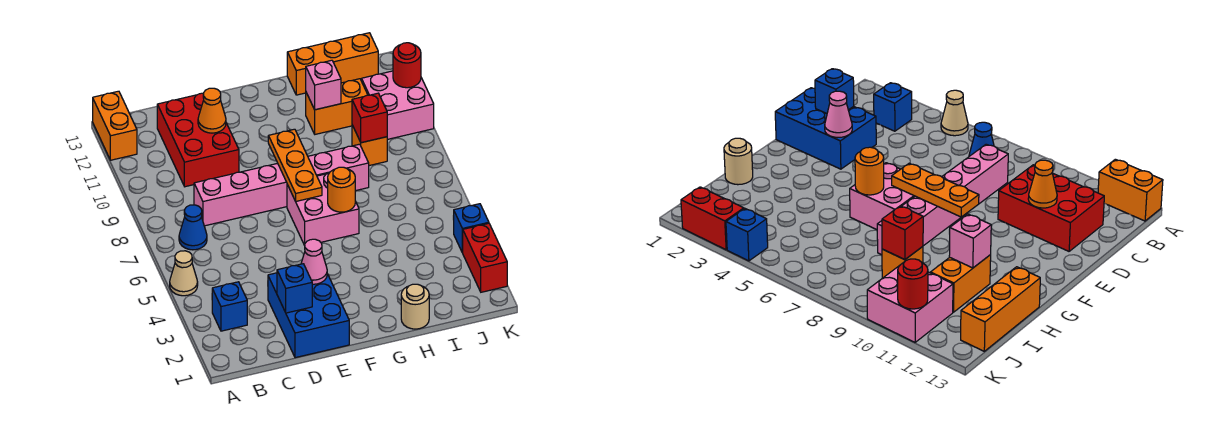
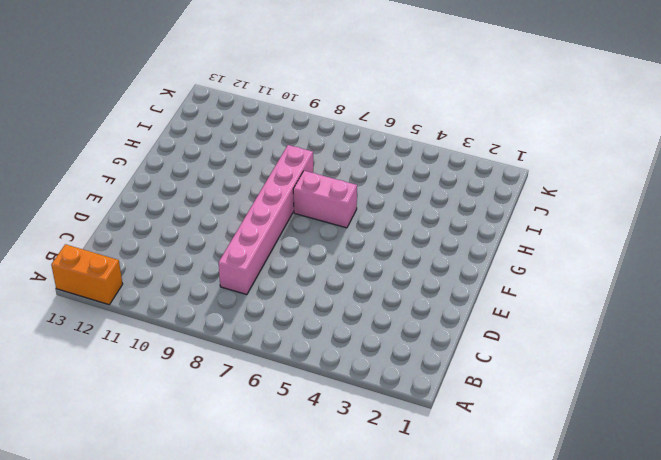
pink 1x2 brick [293,171,357,228] -> pink 2x2 brick [287,173,359,245]
none -> tan 1x1 cone [170,251,198,296]
none -> blue 1x1 brick [212,282,247,331]
none -> blue 1x1 cone [179,205,207,250]

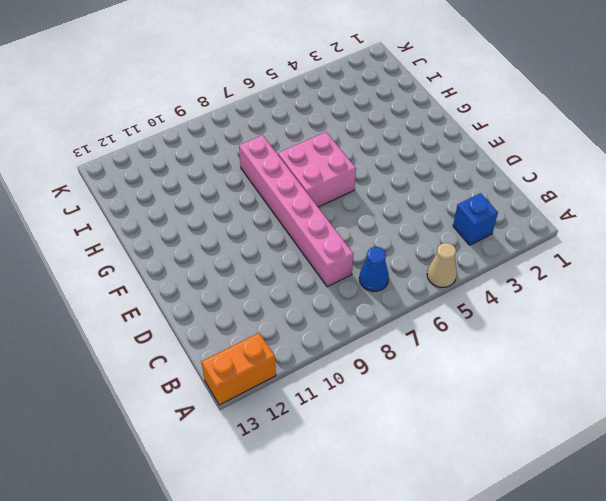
none -> red 2x3 brick [157,93,239,187]
none -> blue 2x3 brick [268,273,349,358]
none -> tan 1x1 round brick [401,284,429,329]

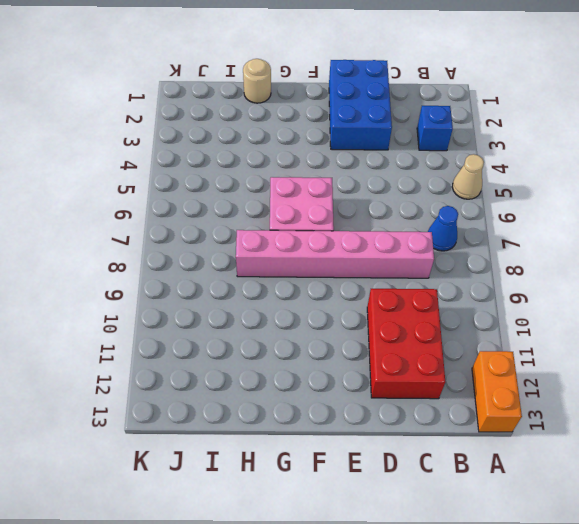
none -> orange 1x2 brick [306,79,368,134]
none -> orange 1x3 brick [287,33,378,95]
none -> orange 1x1 brick [352,125,387,166]

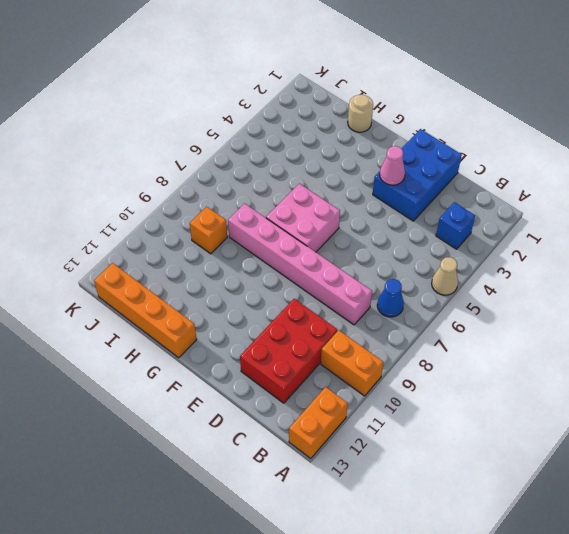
orange 1x2 brick [321,330,383,396] -> orange 1x2 brick moved to [306,79,368,134]
orange 1x4 brick [94,263,197,358] -> orange 1x3 brick [287,33,378,95]
none -> pink 2x2 brick [362,71,434,139]
none -> red 1x2 brick [463,223,507,292]
none -> blue 1x1 brick [454,204,489,253]

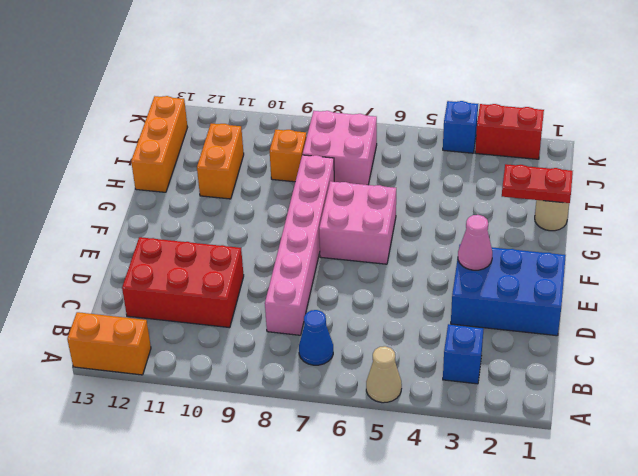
red 1x2 plate [502,164,573,203] -> none
pink 2x2 brick [303,111,377,185] -> pink 2x2 brick moved to [362,71,434,139]
none -> blue 1x1 brick [277,264,312,313]
none -> orange 1x1 cone [198,88,226,133]
none -> orange 1x3 plate [268,129,322,201]

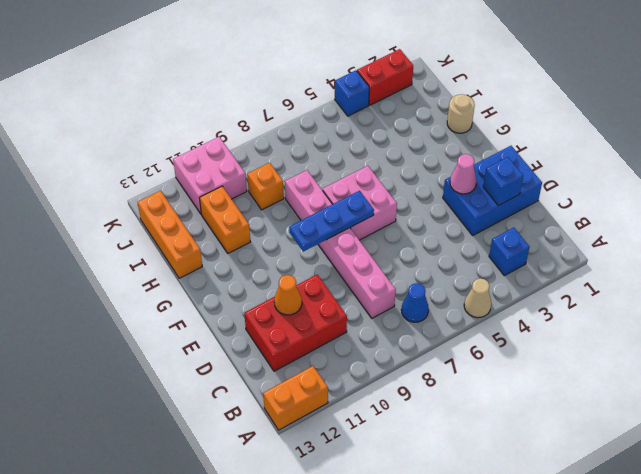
blue 1x3 plate [289,191,374,252] -> orange 1x3 plate [268,129,322,201]
none -> orange 1x1 round brick [328,167,355,212]
none -> pink 1x1 brick [306,60,341,110]
none -> red 1x1 brick [352,93,387,143]

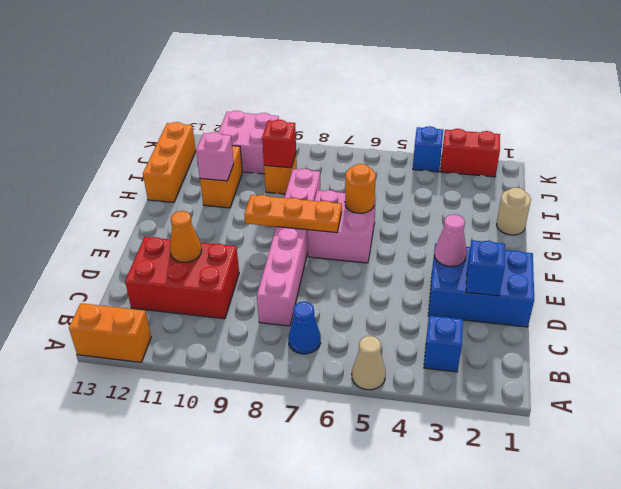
none -> red 1x1 round brick [393,43,421,88]

